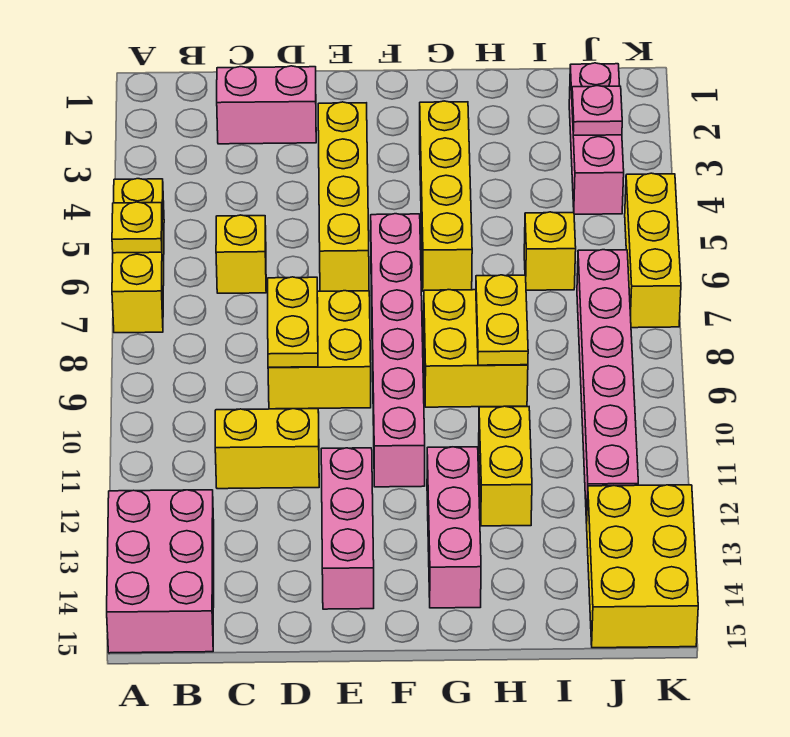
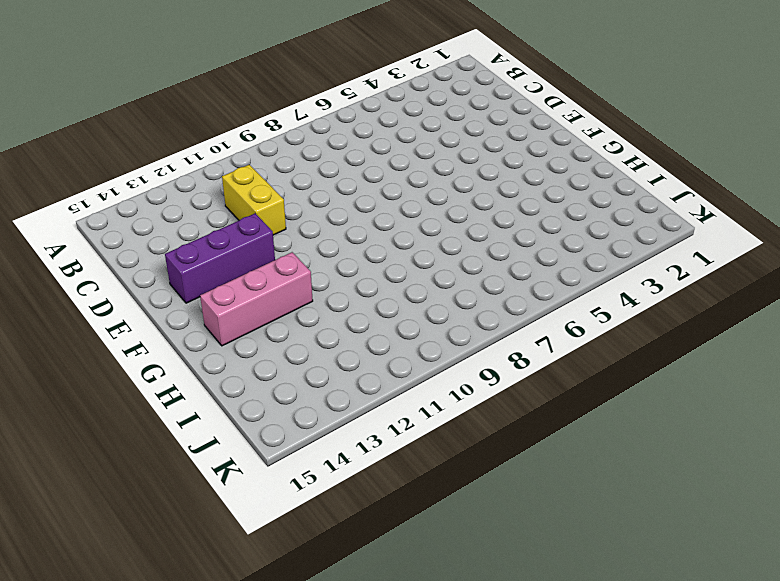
purple 1x3 brick [165,213,275,303] -> pink 1x3 brick [321,448,374,609]
none -> yellow 1x3 brick [112,179,164,333]
none -> pink 2x3 brick [107,490,214,653]
none -> pink 1x2 brick [217,66,316,144]

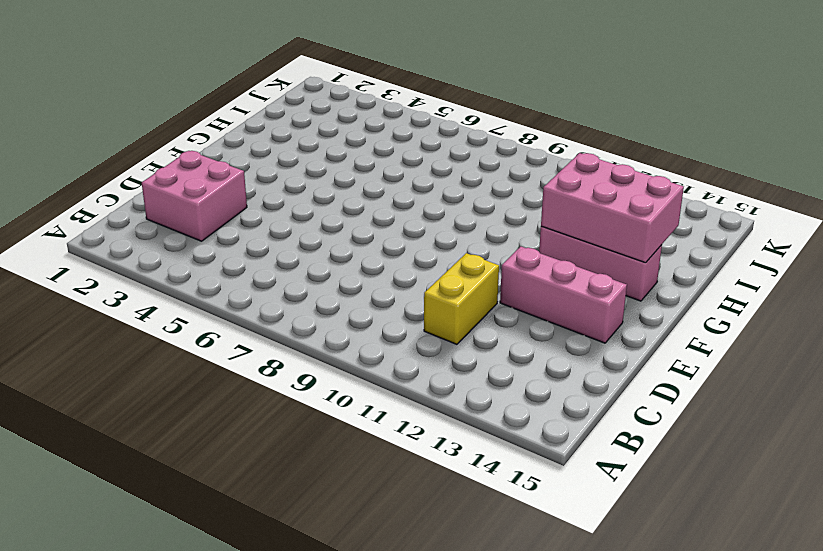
pink 2x2 brick [142,151,247,241] -> pink 1x2 brick [217,66,316,144]
pink 2x3 brick [541,153,684,263] -> pink 2x3 brick moved to [107,490,214,653]
none -> yellow 1x3 brick [112,179,164,333]
none -> yellow 1x1 brick [216,215,266,293]
none -> yellow 2x2 brick [268,291,371,409]

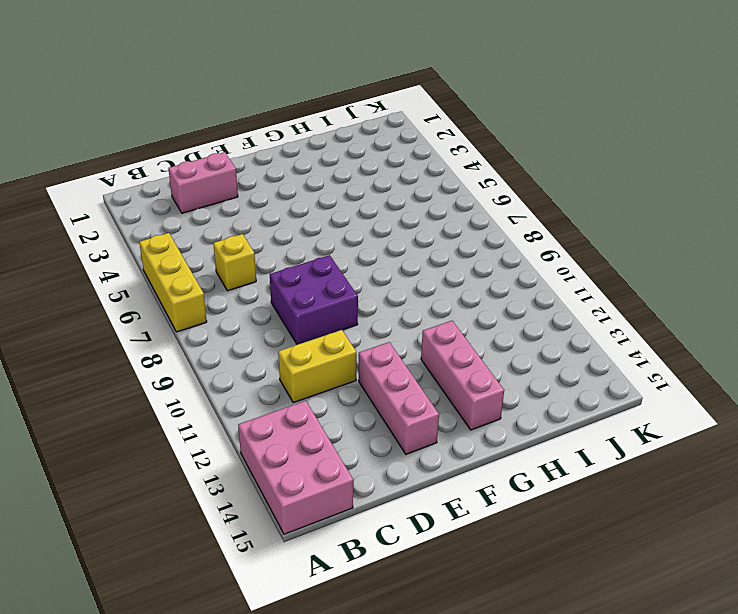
purple 2x2 brick [270,255,358,344] -> yellow 2x2 brick [268,291,371,409]
none -> yellow 1x4 brick [318,102,369,291]
none -> pink 1x6 brick [371,214,425,487]
none -> yellow 1x4 brick [420,101,472,291]

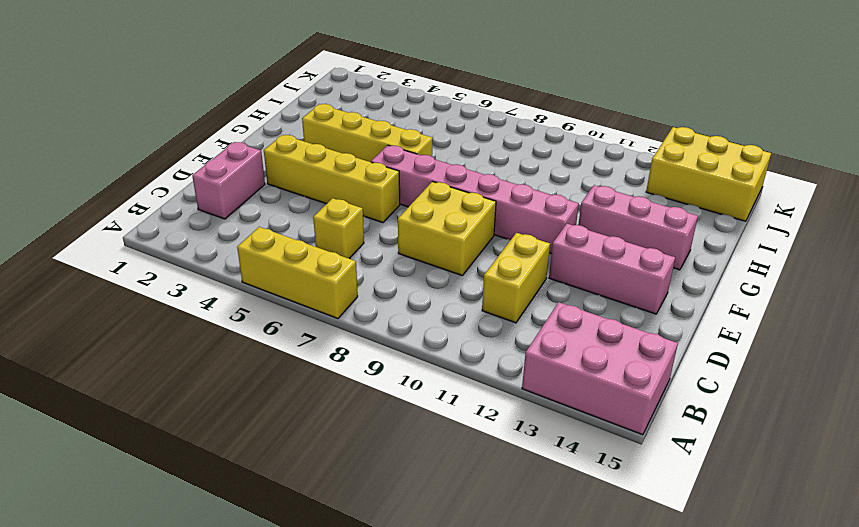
none -> yellow 2x2 brick [424,290,528,407]
none -> yellow 1x2 brick [479,406,532,526]
none -> yellow 1x1 brick [524,212,576,290]

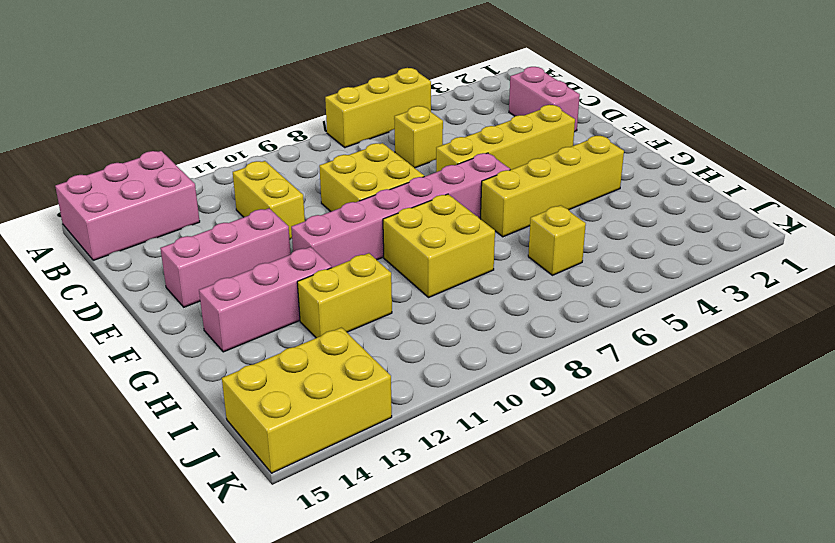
none -> pink 1x3 brick [569,63,624,214]
none -> pink 1x6 brick [577,250,638,523]
none -> yellow 1x3 brick [625,173,681,328]

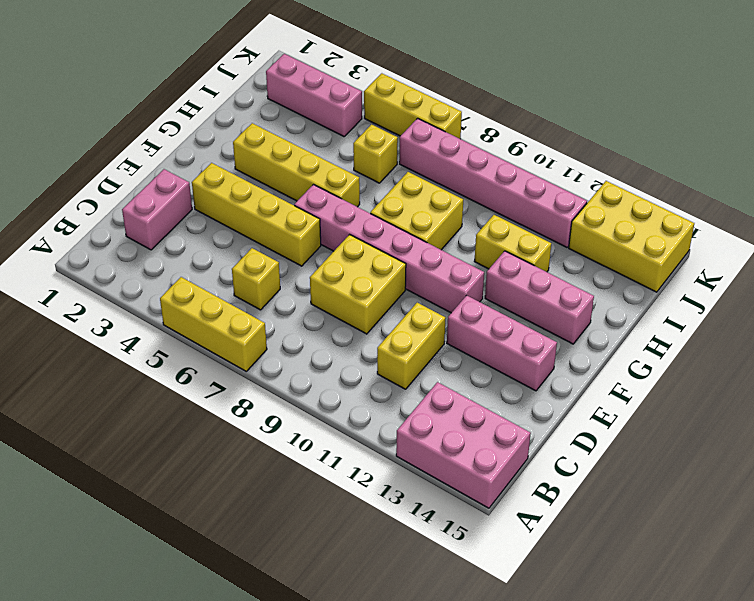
none -> yellow 1x1 plate [112,202,162,253]
none -> yellow 1x2 plate [268,277,318,367]
none -> yellow 1x2 plate [476,275,528,365]

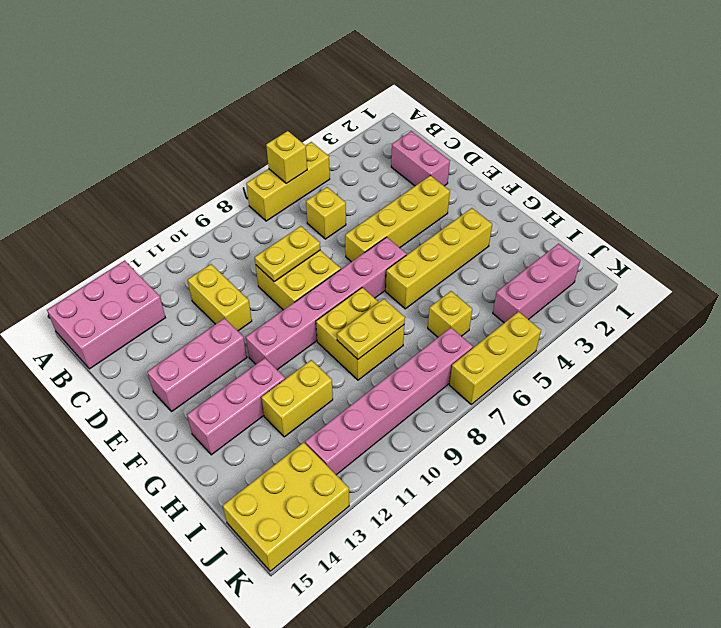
yellow 1x1 brick [266,131,307,183] -> yellow 1x1 plate [112,202,162,253]
none -> pink 1x1 plate [572,86,622,135]

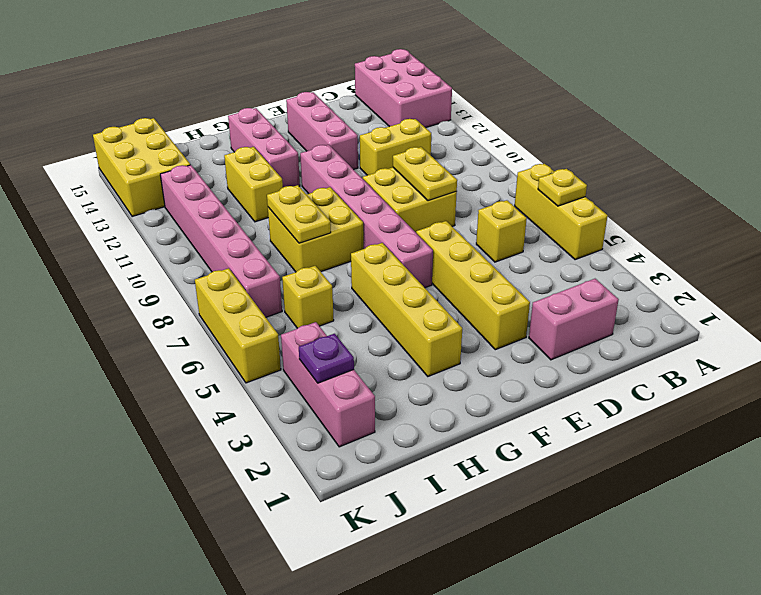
purple 1x1 plate [299,334,354,383] -> pink 1x1 plate [572,86,622,135]

